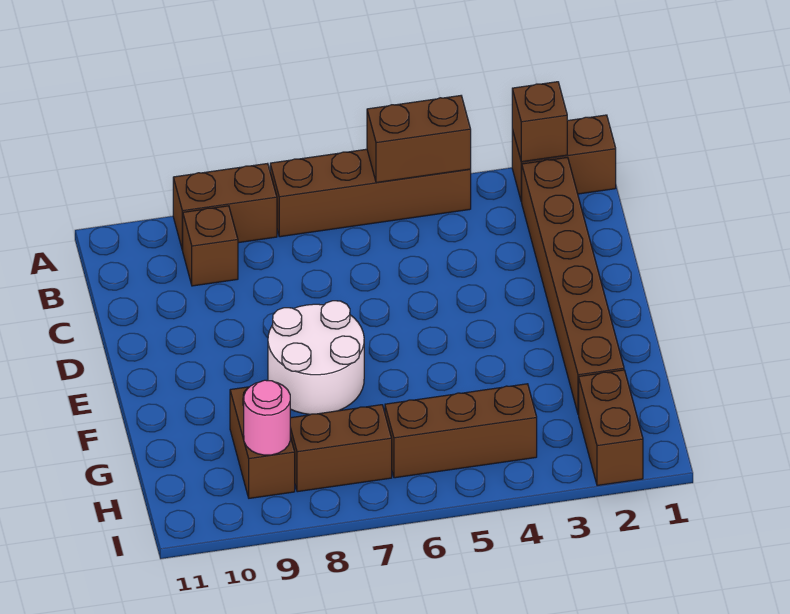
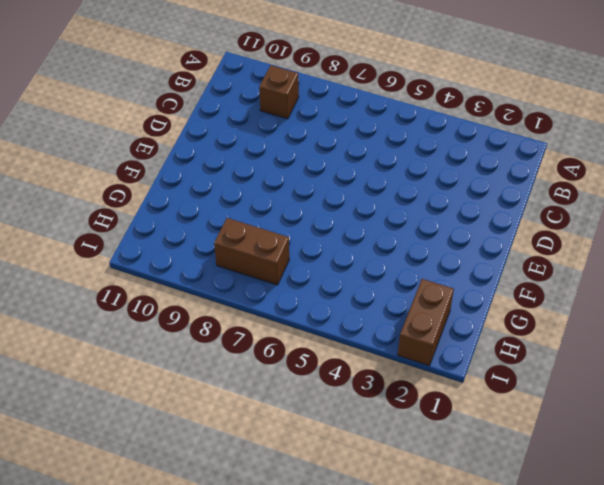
none -> brown 1x2 brick [512,115,616,202]
none -> brown 1x4 brick [270,149,471,237]
none -> brown 1x2 brick [173,163,277,250]

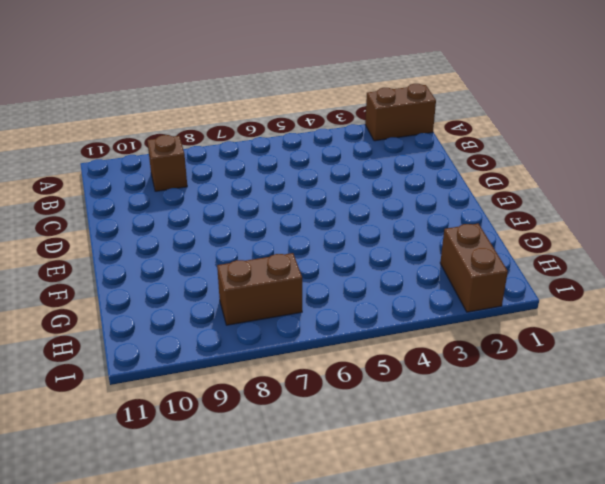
none -> brown 1x4 brick [270,149,471,237]
none -> brown 1x2 brick [173,163,277,250]
none -> brown 1x6 brick [522,157,624,415]

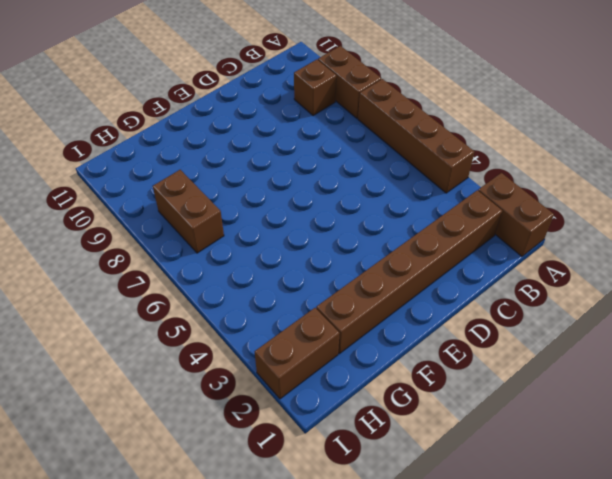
none -> white 2x2 round brick [268,301,364,414]
none -> brown 1x2 brick [230,387,295,498]
none -> brown 1x3 brick [385,384,537,478]

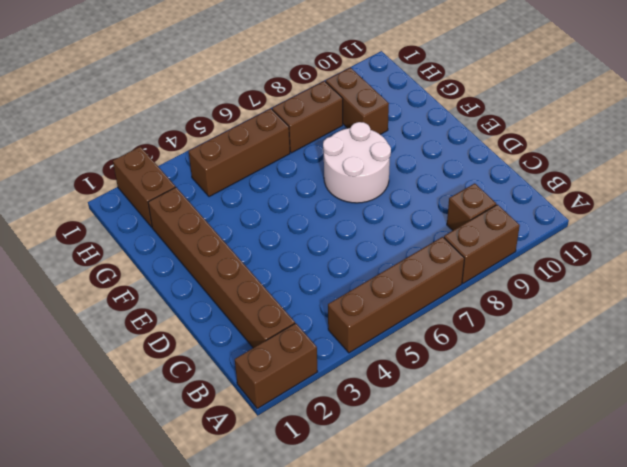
none -> brown 1x1 brick [512,82,567,162]
none -> brown 1x2 brick [367,96,471,183]
none -> pink 1x1 round brick [244,380,290,455]

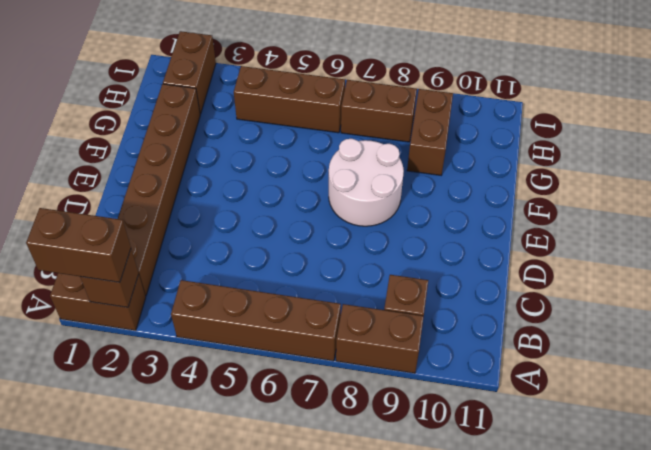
brown 1x2 brick [26,208,131,282] -> brown 1x2 brick moved to [367,96,471,183]
none -> pink 1x1 round brick [244,380,290,455]

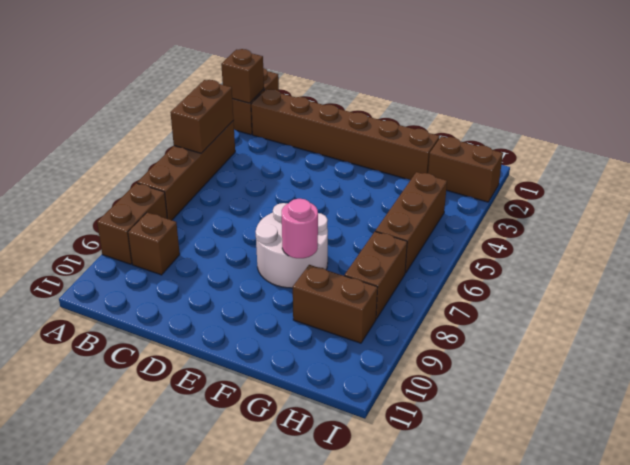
pink 1x1 round brick [282,199,318,258] -> pink 1x1 round brick moved to [244,380,290,455]

